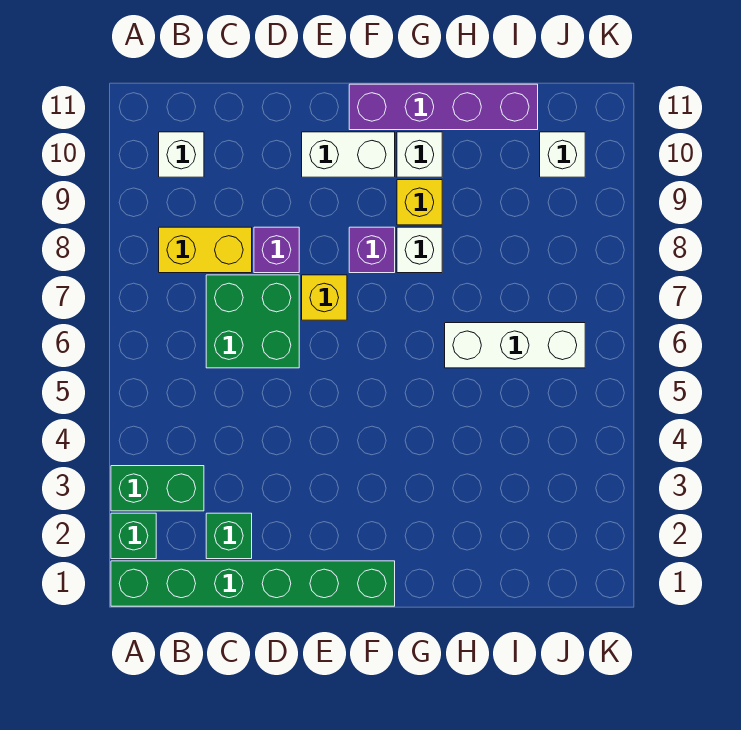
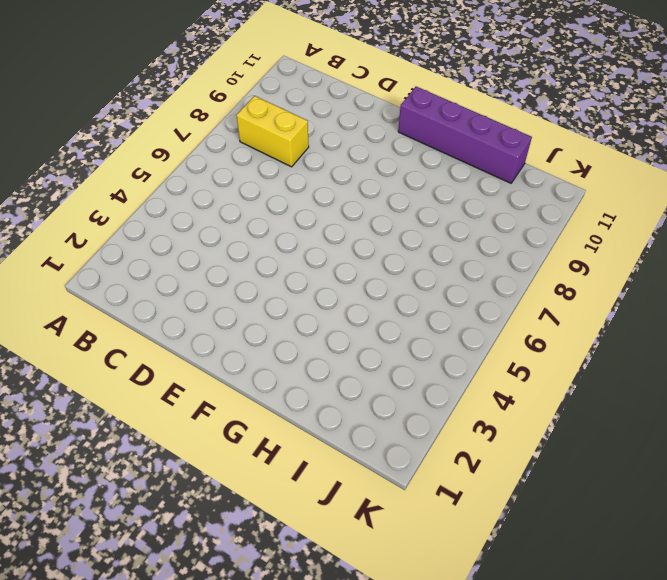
none -> green 1x6 brick [111,561,395,606]
none -> green 1x1 brick [111,513,156,559]
none -> green 1x2 brick [111,466,204,511]

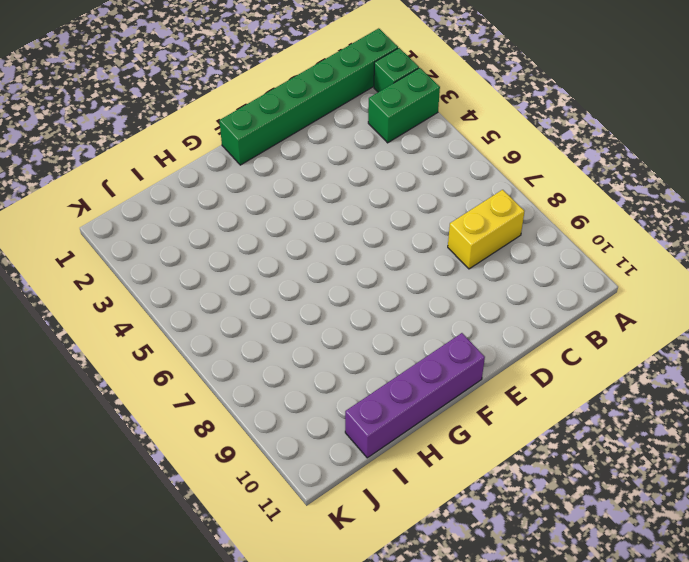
none -> white 1x1 brick [159,132,204,177]
none -> green 1x1 brick [206,513,252,559]
none -> green 2x2 brick [206,275,299,368]

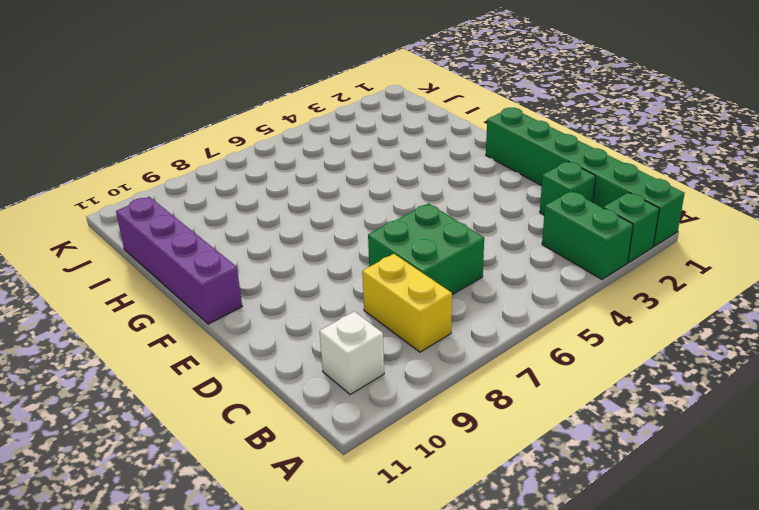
none -> purple 1x1 brick [254,227,299,273]
none -> yellow 1x1 brick [302,275,347,320]
none -> white 1x2 brick [302,132,395,177]

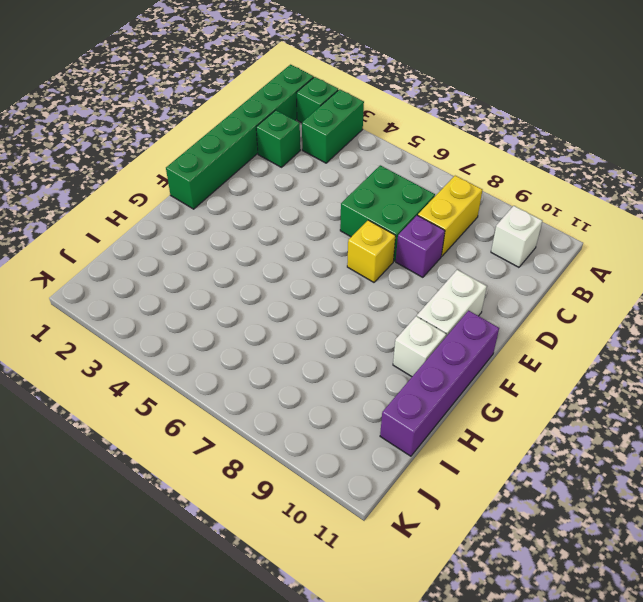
none -> purple 1x1 brick [349,227,395,273]
none -> white 1x1 brick [397,227,442,273]
none -> yellow 1x1 brick [397,180,442,225]

